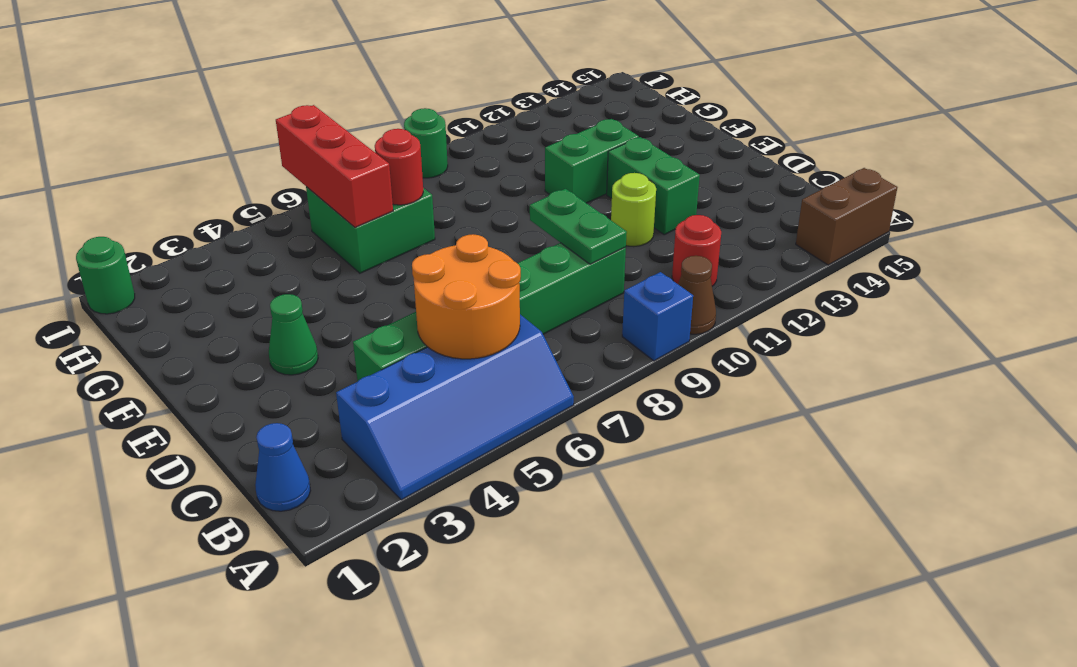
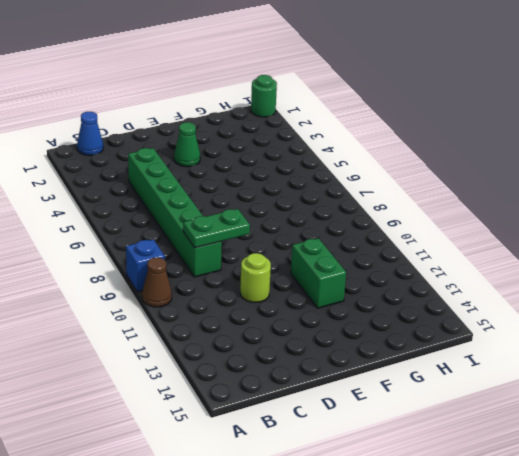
none -> blue 2x4 slope [336,315,574,500]
none -> brown 1x2 brick [796,168,898,265]
none -> red 1x1 round brick [672,215,721,286]

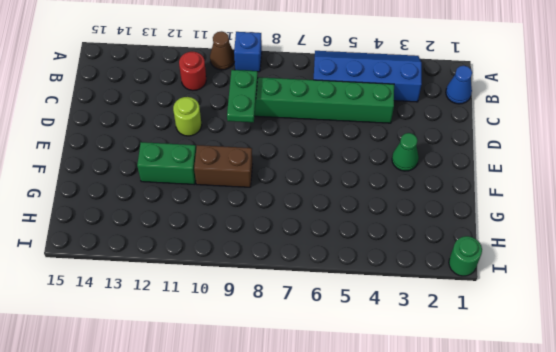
brown 1x2 brick [194,145,253,187] -> brown 1x2 brick moved to [796,168,898,265]
none -> green 1x2 brick [607,137,700,235]
none -> green 2x2 brick [306,187,435,273]
none -> green 1x1 round brick [404,108,448,178]

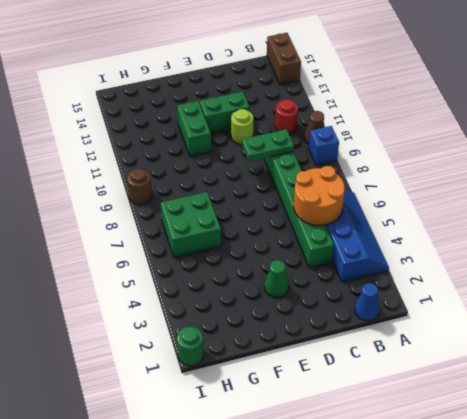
brown 1x1 round brick [127,169,152,205] -> green 1x1 round brick [404,108,448,178]
none -> red 1x3 brick [276,105,393,227]
none -> red 1x1 round brick [375,129,423,205]

